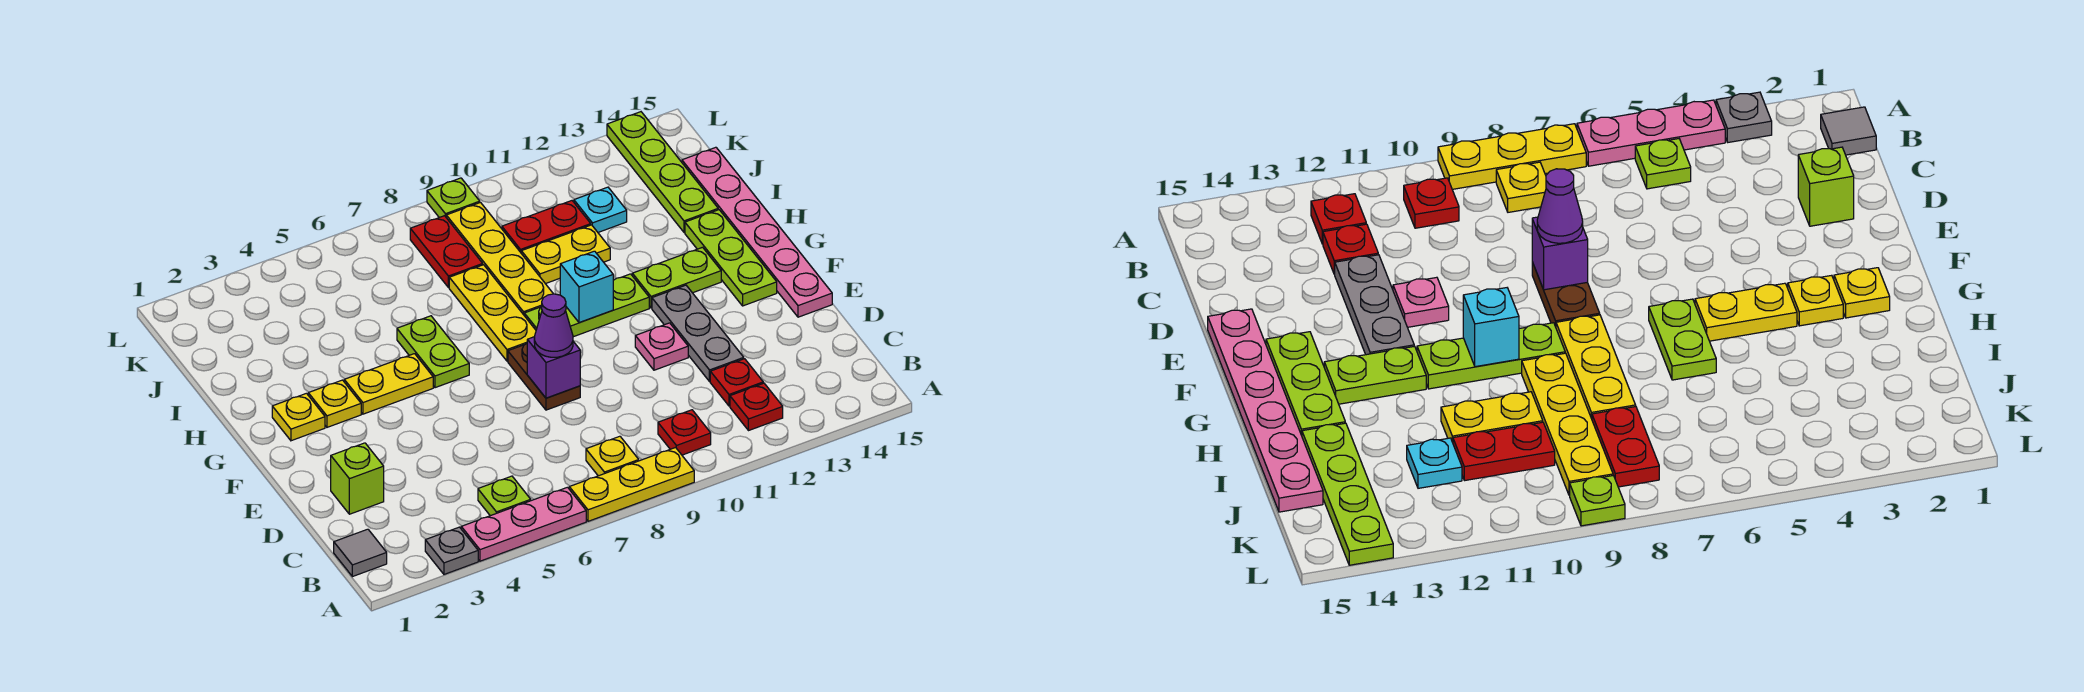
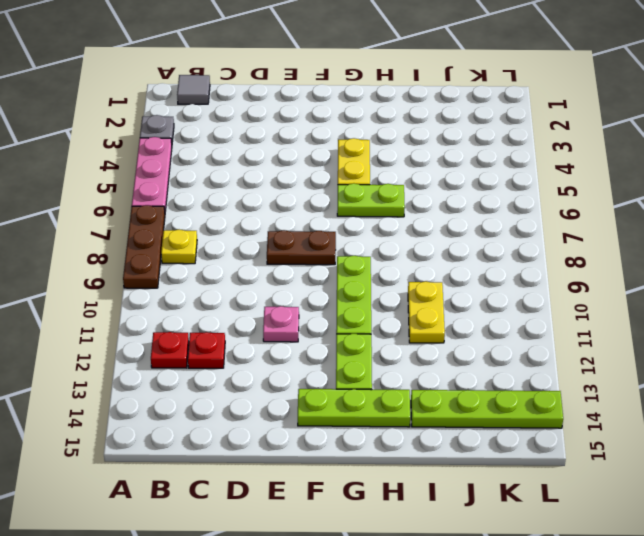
brown 1x3 plate [123,205,165,288] -> yellow 1x3 plate [569,448,694,521]
none -> lime 1x1 plate [478,476,531,516]
none -> red 1x1 plate [658,410,711,455]
none -> lime 1x1 brick [331,443,384,514]
none -> grey 1x3 plate [652,285,744,382]

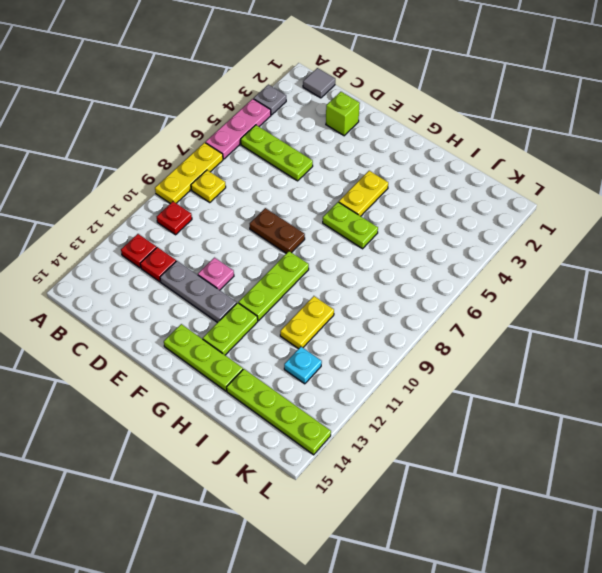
lime 1x3 plate [241,125,313,181] -> lime 1x1 plate [478,476,531,516]
none -> pink 1x6 plate [682,147,832,317]
none -> yellow 1x1 plate [272,393,325,441]
none -> yellow 1x1 plate [308,380,361,427]
none -> yellow 1x3 plate [449,265,536,361]

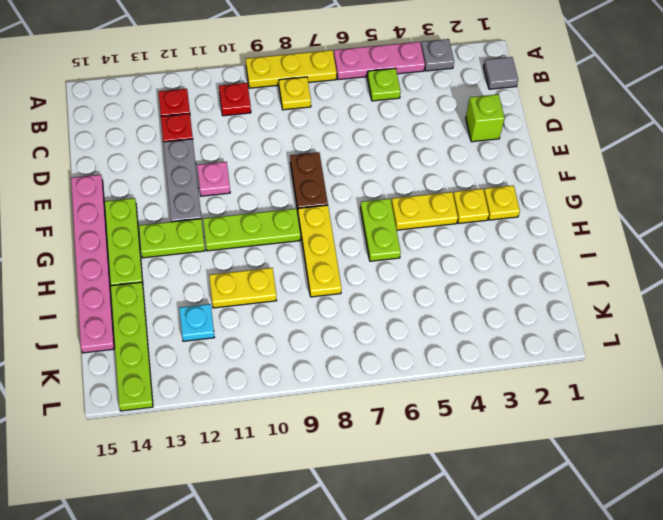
none -> yellow 1x4 plate [446,203,553,315]
none -> red 1x2 plate [410,216,483,288]
none -> red 1x2 plate [502,201,591,252]
none -> lime 1x1 plate [427,178,480,218]

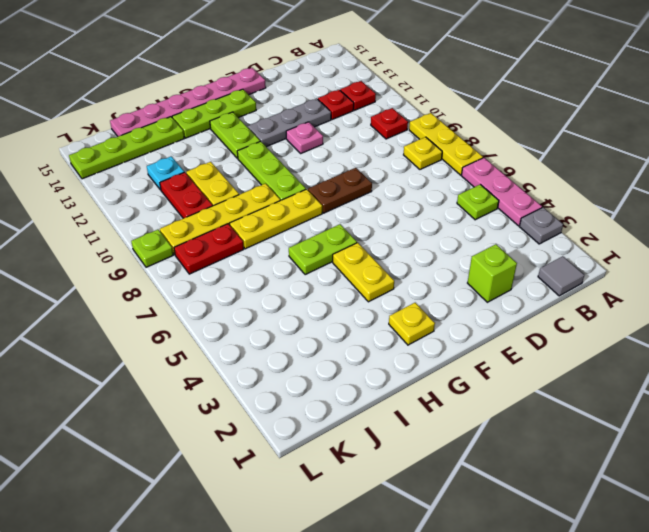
none -> yellow 1x1 plate [308,380,361,427]
none -> purple 1x1 brick [527,337,580,398]
none -> cyan 1x1 brick [560,251,613,323]
none -> purple 1x1 cone [534,294,573,357]

